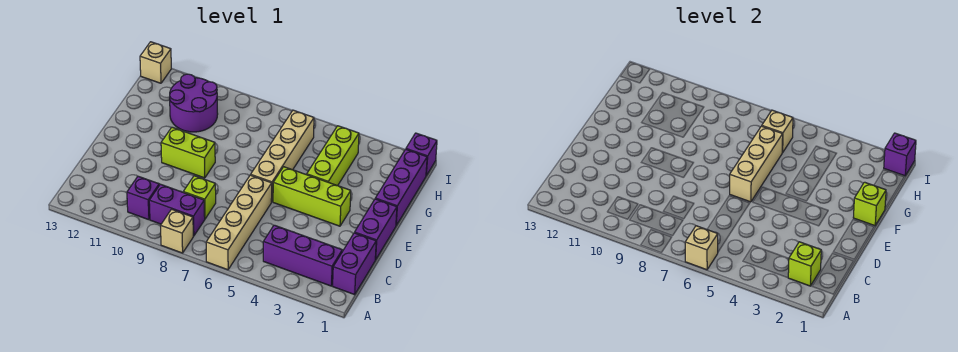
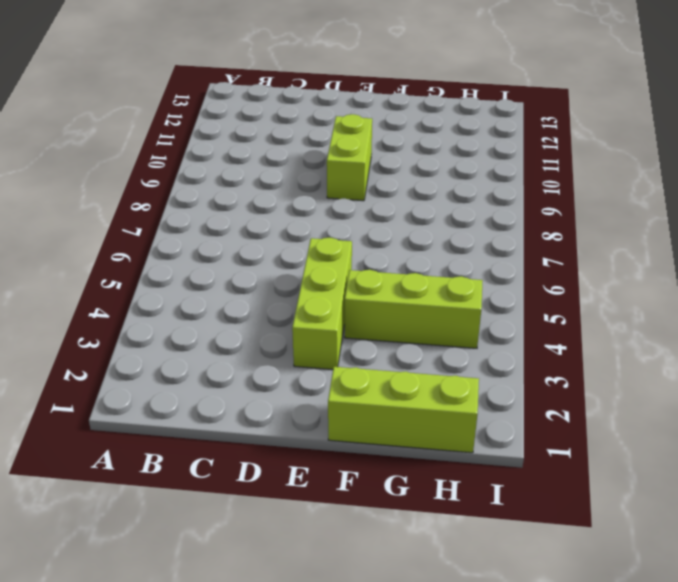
lime 1x3 brick [328,367,479,453] -> purple 1x3 brick [375,149,427,225]
none -> tan 1x4 brick [206,175,272,270]
none -> tan 1x1 brick [161,209,193,253]
none -> purple 1x2 brick [333,233,376,295]

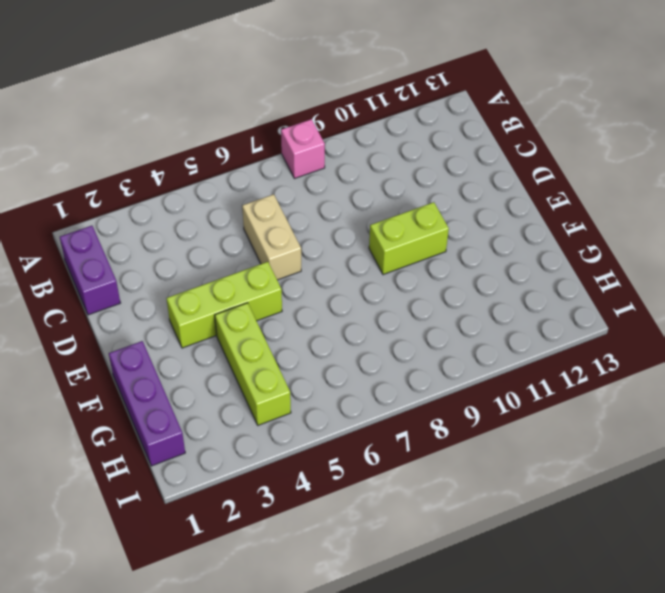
pink 1x1 brick [281,119,325,179] -> tan 1x1 brick [161,209,193,253]
tan 1x2 brick [242,194,301,280] -> tan 1x4 brick [206,175,272,270]
none -> purple 1x3 brick [263,225,342,286]
none -> purple 1x2 brick [149,184,205,236]
none -> purple 1x1 brick [127,176,159,220]

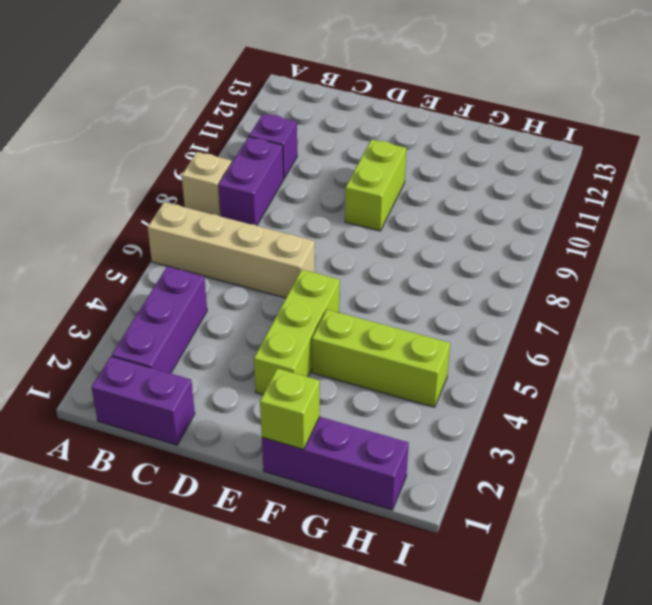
none -> lime 1x1 brick [183,176,216,219]
none -> purple 1x2 brick [355,199,397,260]
none -> tan 1x4 brick [251,110,314,202]

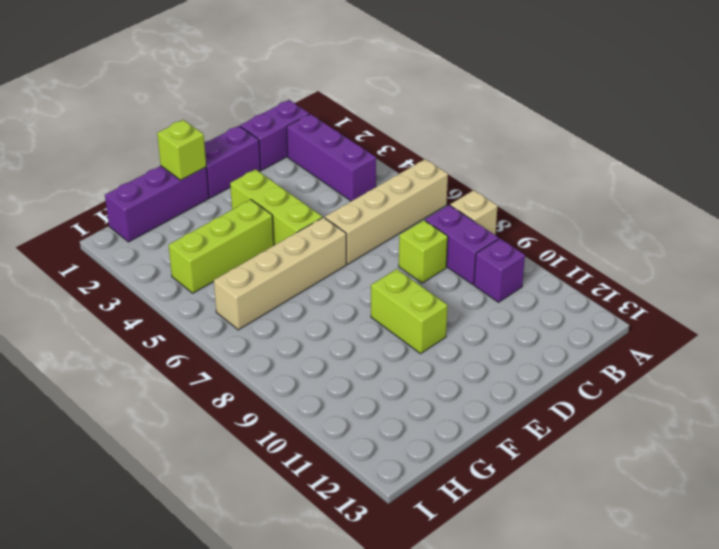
none -> purple 2x2 round brick [170,74,218,132]
none -> purple 1x1 brick [406,133,437,176]
none -> tan 1x1 brick [140,42,171,83]

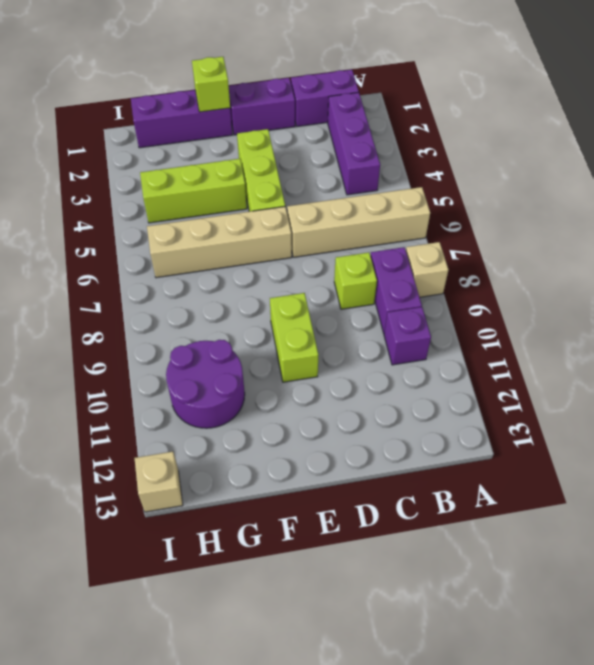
none -> purple 1x1 brick [406,133,437,176]
none -> tan 1x1 brick [685,226,718,270]
none -> lime 1x1 brick [788,242,821,286]

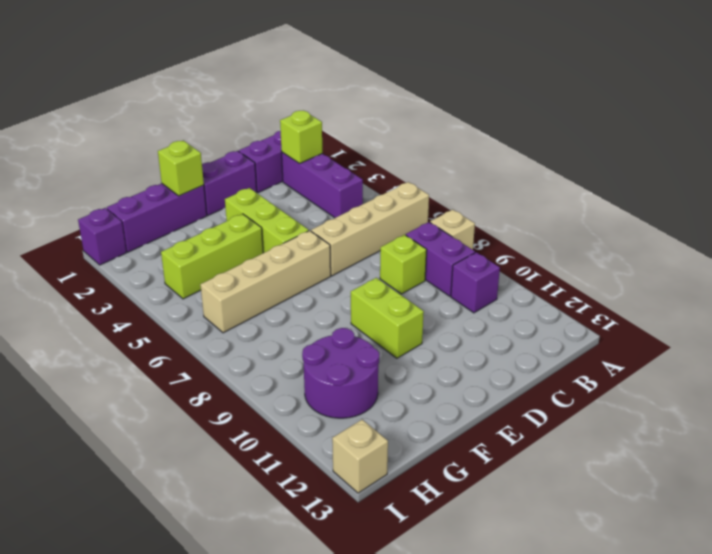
none -> tan 1x1 brick [685,226,718,270]
none -> tan 1x3 brick [730,126,783,202]
none -> tan 1x1 brick [762,110,793,153]

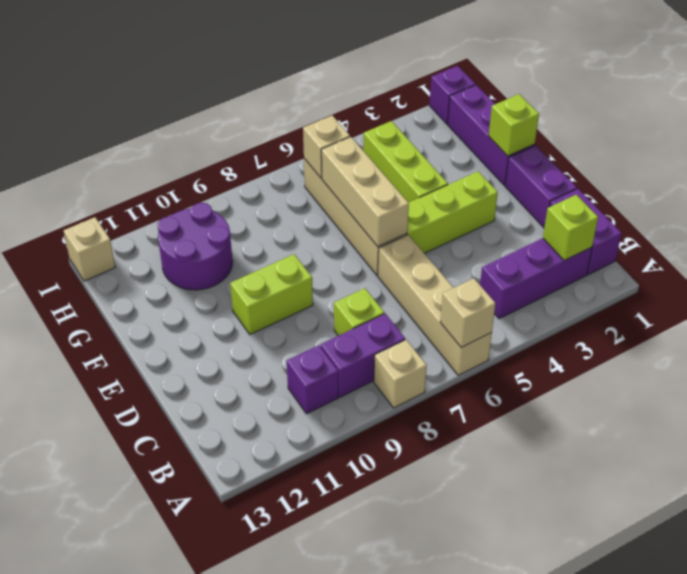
none -> purple 1x1 brick [884,133,916,176]

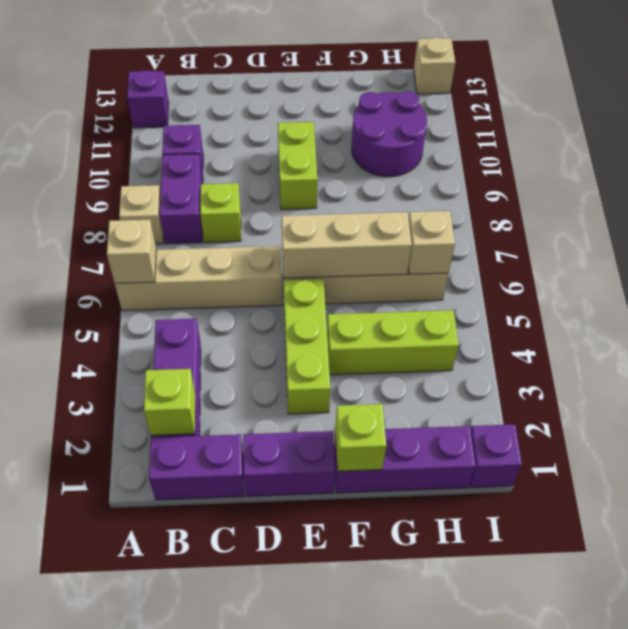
purple 1x1 brick [127,70,169,128] -> purple 1x1 brick moved to [884,133,916,176]

